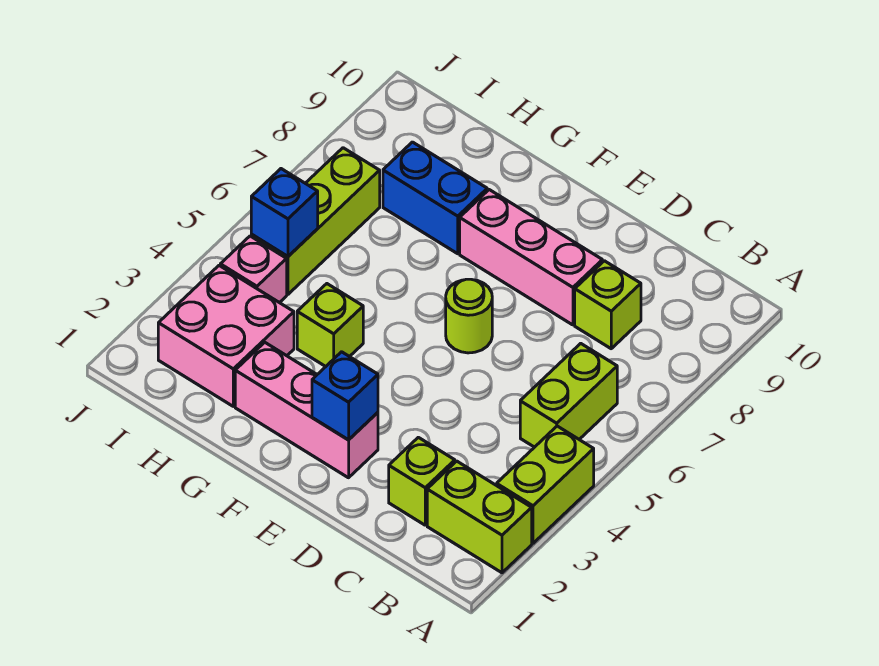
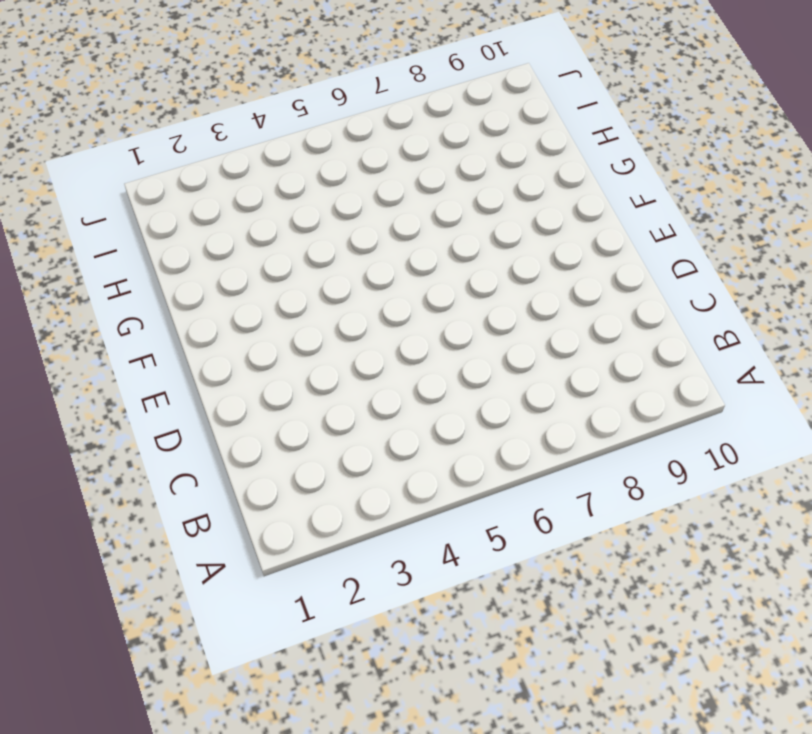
none -> lime 1x2 brick [427,461,532,573]
none -> lime 1x2 brick [497,426,594,543]
none -> lime 1x2 brick [520,343,617,447]

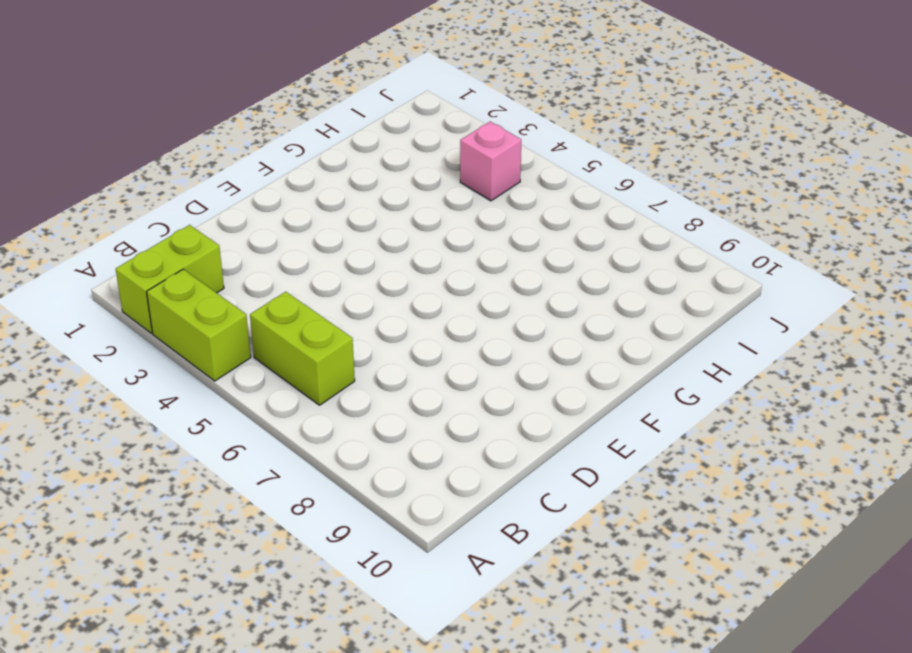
none -> lime 1x1 brick [389,437,455,525]
none -> lime 1x1 brick [575,261,641,349]
none -> pink 1x3 brick [460,190,602,325]

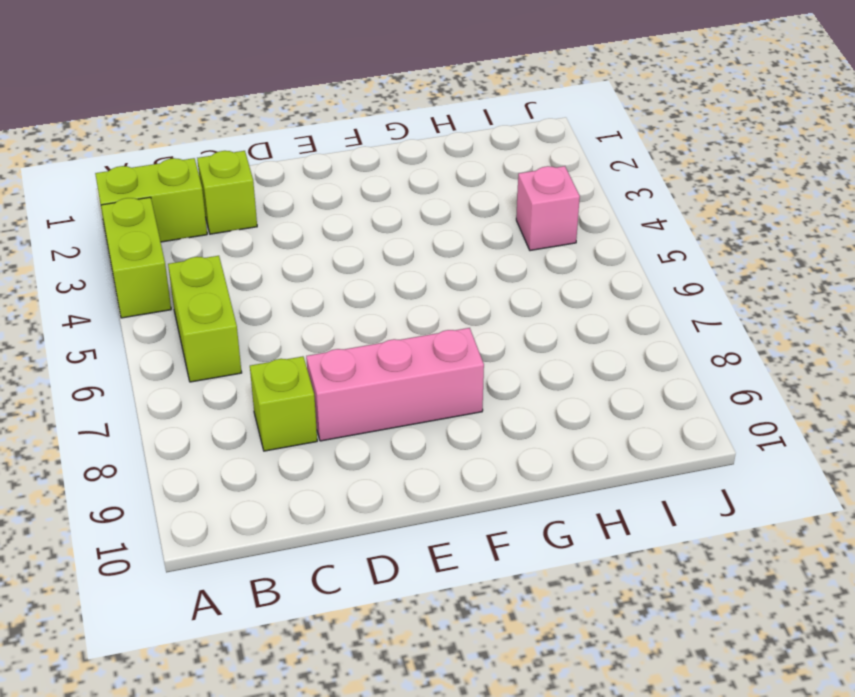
none -> pink 1x3 brick [235,342,378,478]
none -> lime 1x1 round brick [446,279,492,353]
none -> lime 1x1 brick [297,284,363,366]

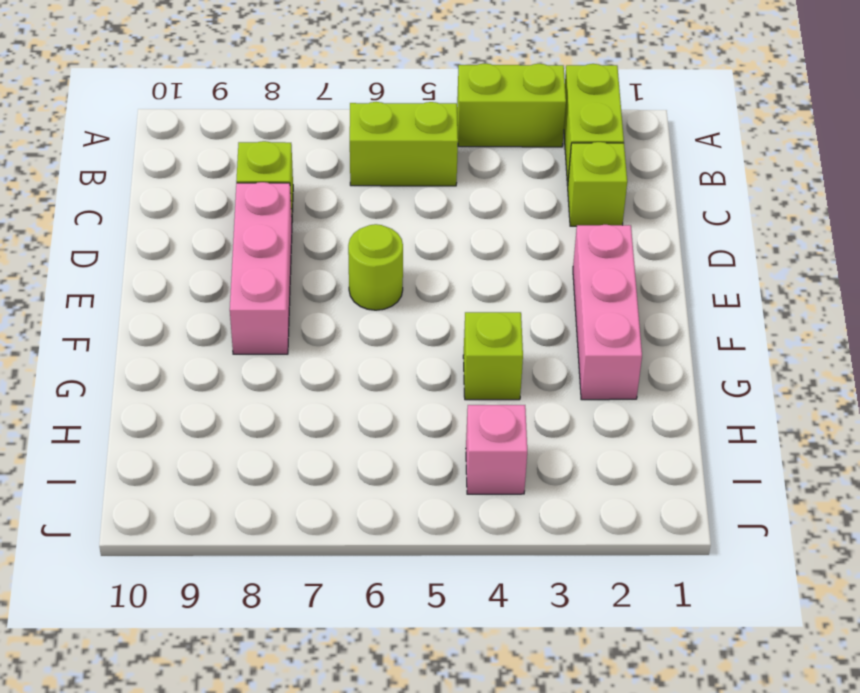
none -> blue 1x2 brick [383,142,487,254]
none -> pink 2x2 brick [158,266,294,406]
none -> lime 1x3 brick [251,148,380,294]

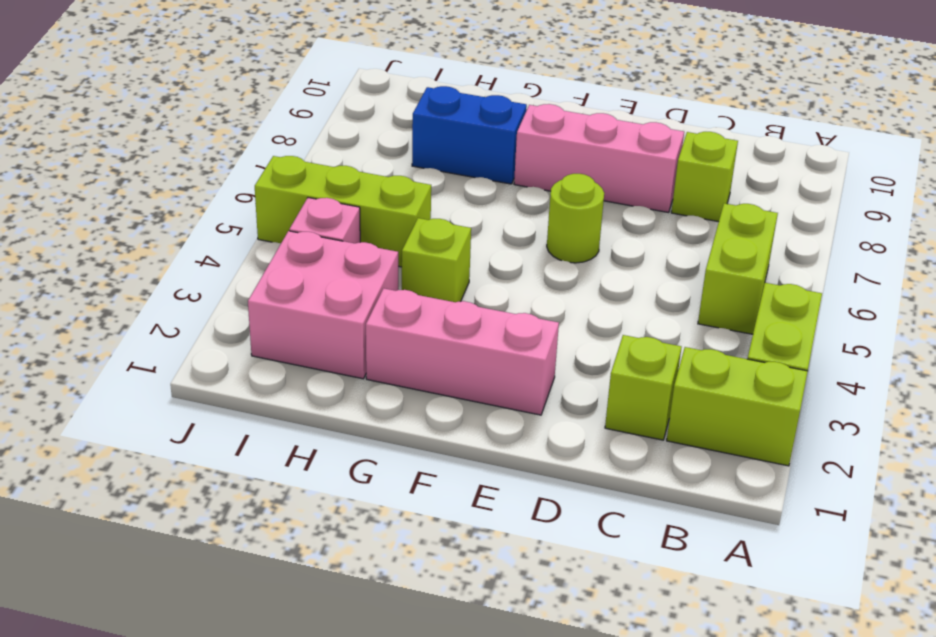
lime 1x3 brick [255,156,431,267] -> lime 1x3 brick turned to [251,148,380,294]
none -> blue 1x1 brick [312,352,378,440]
none -> blue 1x1 brick [251,169,318,256]

